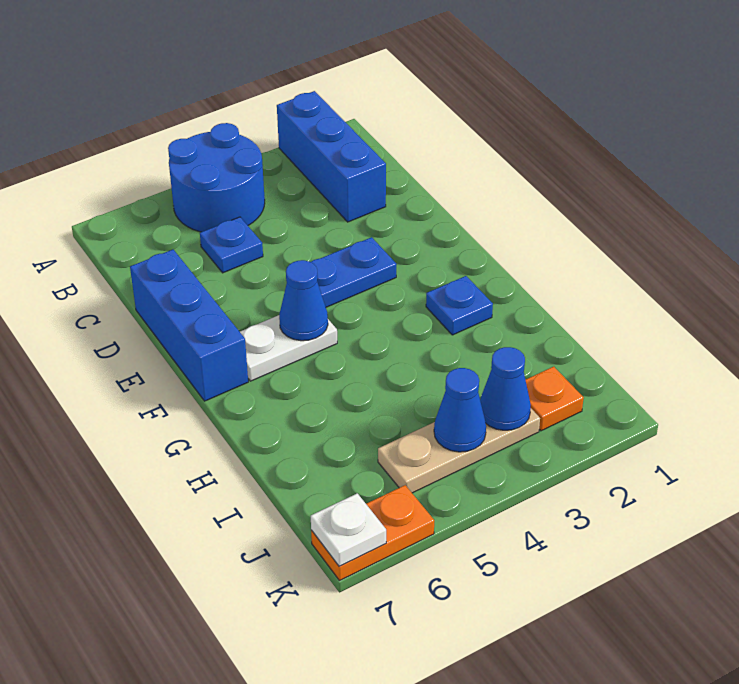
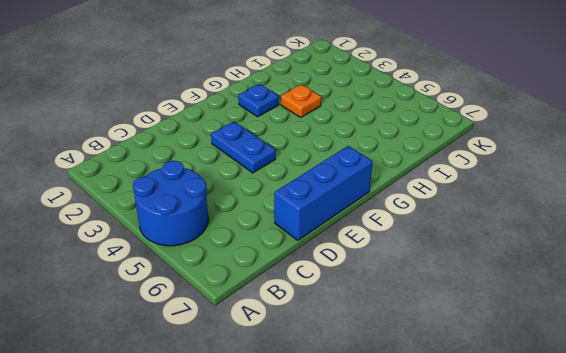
orange 1x1 plate [281,85,321,117] -> orange 1x1 plate moved to [526,367,584,431]
none -> blue 1x3 brick [277,91,386,222]
none -> blue 1x1 plate [200,217,263,273]
none -> white 1x2 plate [240,315,337,381]

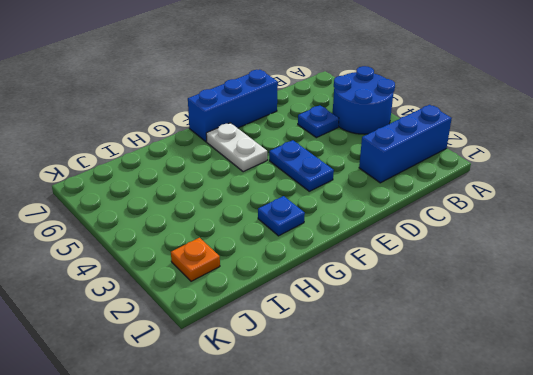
none -> tan 1x3 plate [378,409,540,493]
none -> orange 1x2 plate [311,485,434,580]
none -> blue 1x1 cone [279,260,328,341]

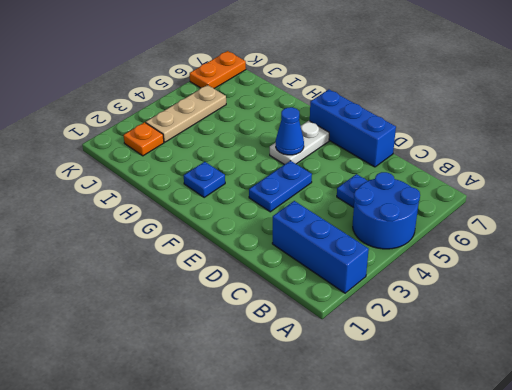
none -> blue 1x1 cone [480,347,531,430]
none -> blue 1x1 cone [434,368,486,452]
none -> white 1x1 plate [311,493,386,567]

